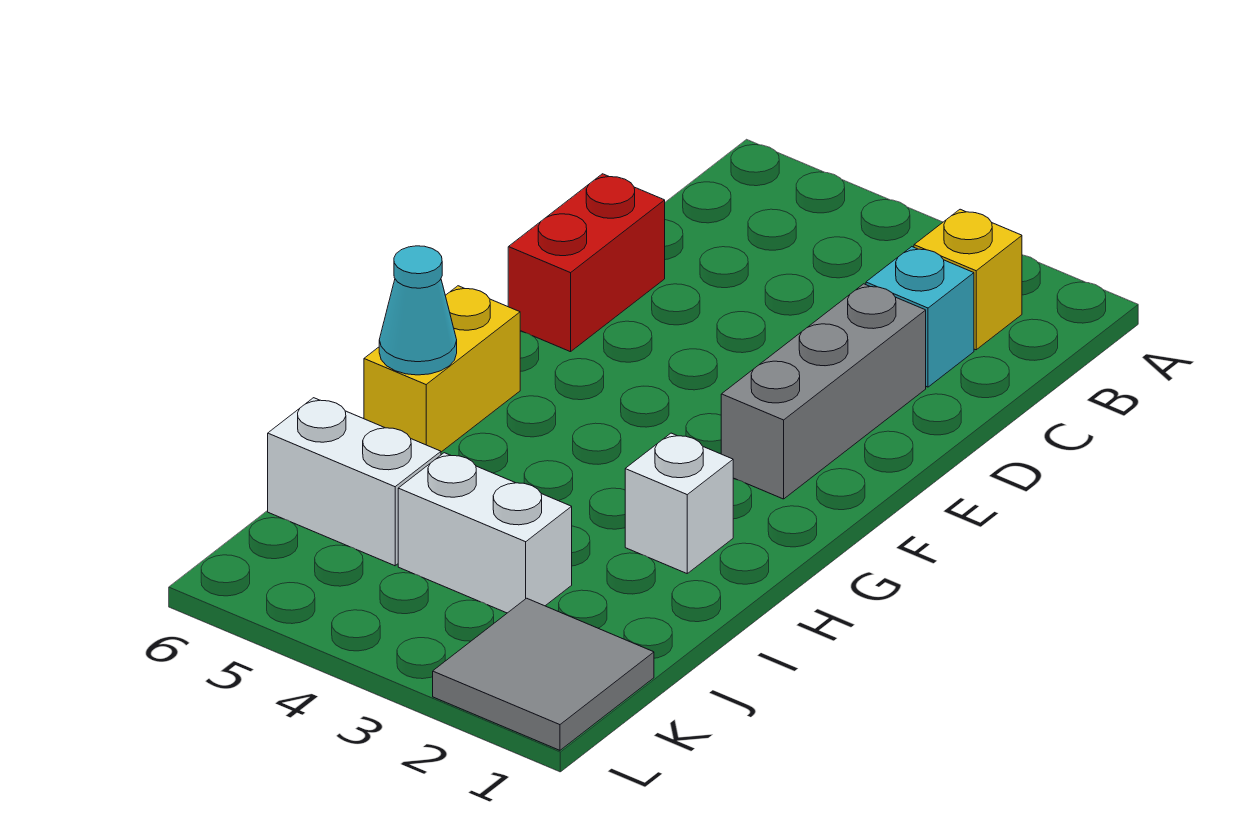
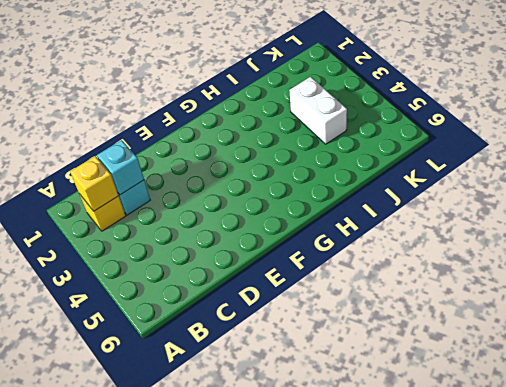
yellow 1x1 brick [70,156,119,211] -> none
cyan 1x1 brick [97,140,144,195] -> none
none -> grey 1x3 brick [721,284,926,499]
none -> red 1x2 brick [508,174,665,352]

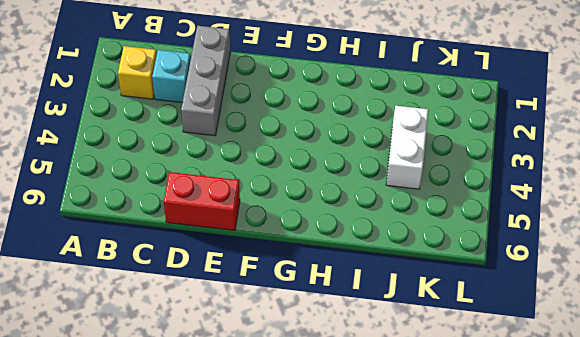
grey 1x3 brick [181,26,230,136] -> grey 1x3 brick turned to [721,284,926,499]
none -> yellow 1x2 brick [364,286,520,452]
none -> white 1x1 brick [625,433,733,573]

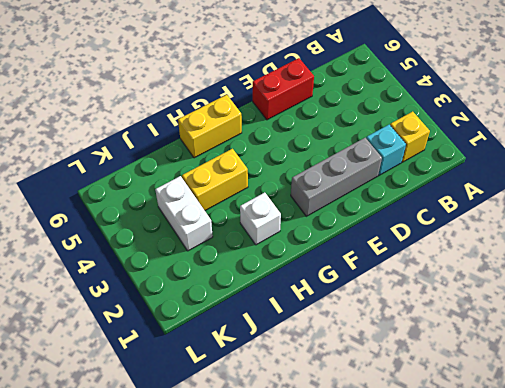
yellow 1x2 brick [182,149,248,210] -> none
none -> white 1x2 brick [268,398,441,566]
none -> grey 2x2 tile [433,598,654,750]

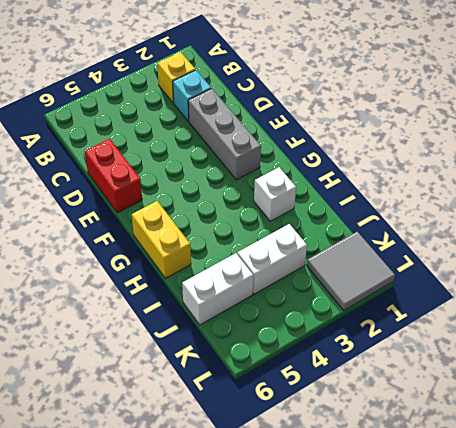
none -> cyan 1x1 cone [379,246,457,375]

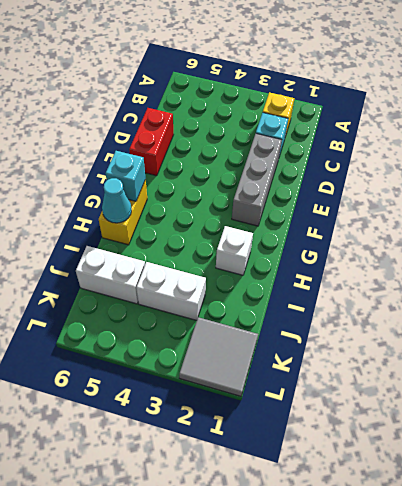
cyan 1x1 brick [106,151,146,201] -> none

